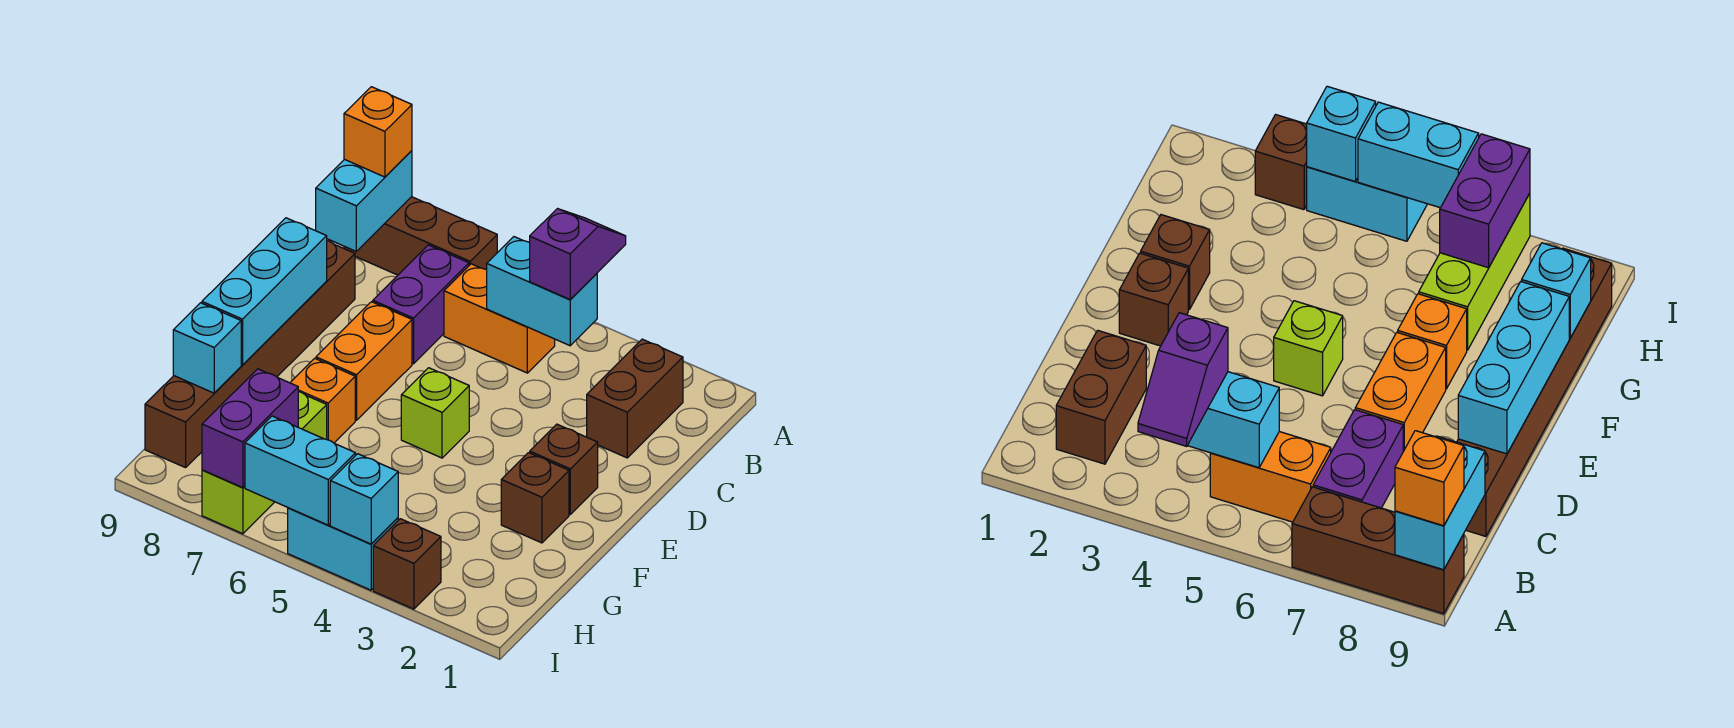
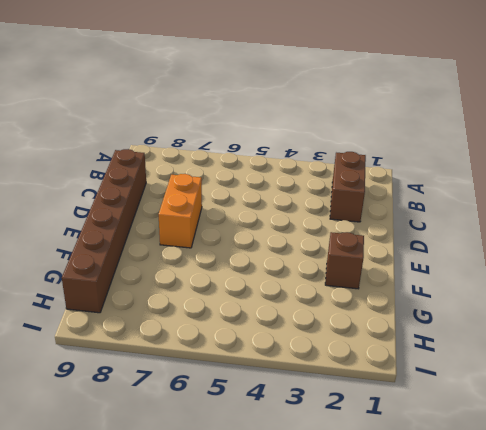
none -> brown 1x3 brick [344,197,497,275]
none -> orange 1x2 brick [444,264,555,373]
none -> purple 1x2 brick [373,245,469,364]

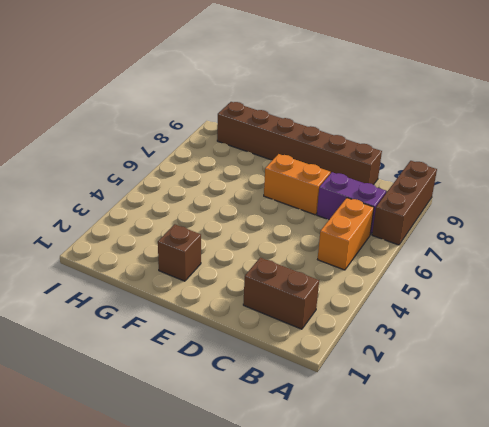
none -> brown 1x1 brick [530,424,598,514]
none -> lime 1x1 brick [401,368,469,458]
none -> orange 1x1 brick [290,358,355,443]

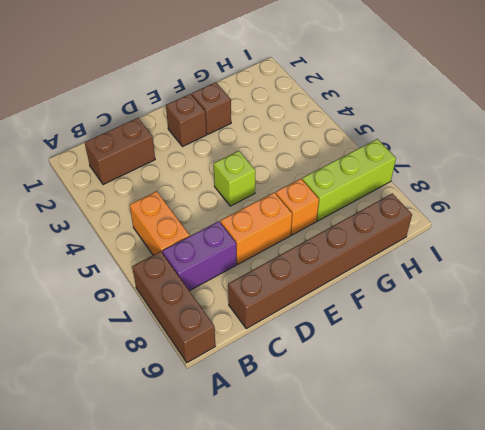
none -> brown 1x1 brick [373,519,441,609]
none -> cyan 1x2 brick [288,508,398,590]
none -> cyan 1x2 brick [316,151,412,251]

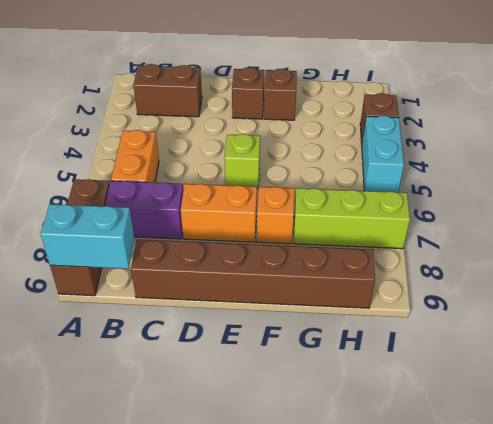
none -> cyan 1x2 brick [487,237,597,346]
none -> cyan 1x3 brick [202,218,327,365]
none -> cyan 1x1 brick [173,303,241,393]

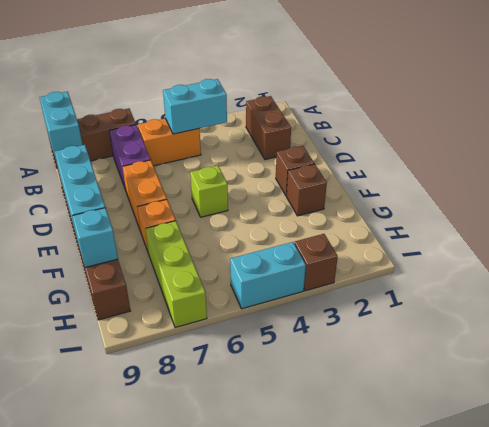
none -> purple 1x2 brick [202,369,298,488]
none -> cyan 1x1 brick [330,454,398,544]
none -> cyan 1x2 brick [245,416,355,525]

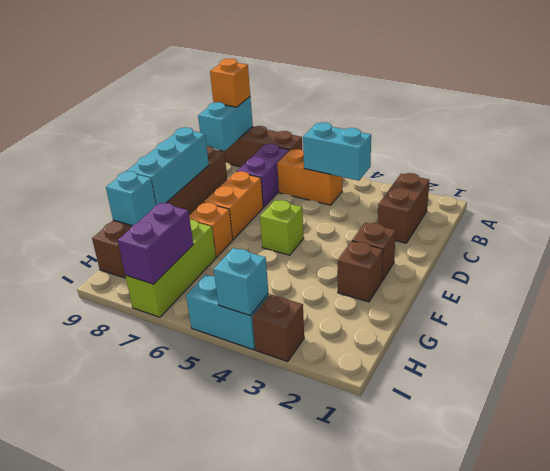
none -> cyan 1x2 brick [245,416,355,525]
none -> purple 1x2 slope [530,209,626,299]

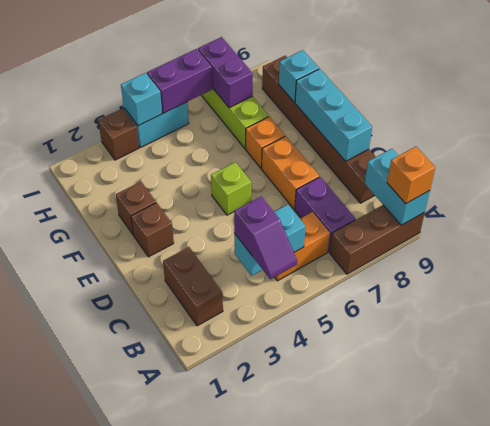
purple 1x2 brick [147,49,212,113] -> cyan 1x2 brick [245,416,355,525]

